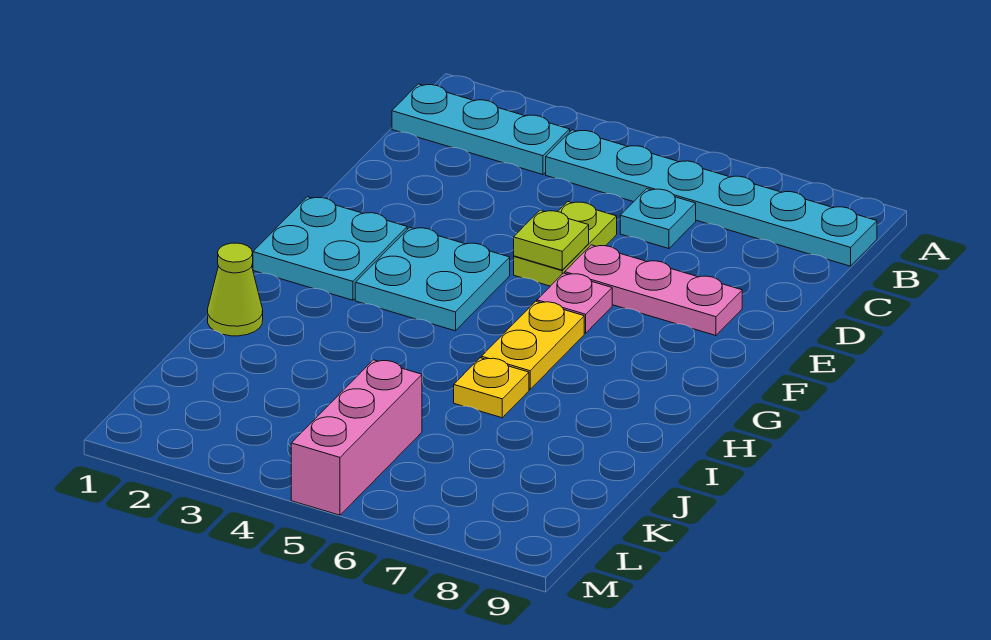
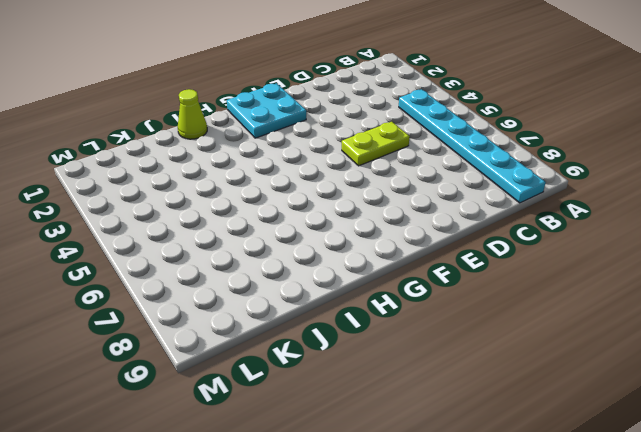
none -> cyan 1x3 plate [392,84,570,175]
none -> cyan 1x1 plate [620,189,696,249]
none -> pink 1x3 plate [565,245,742,336]

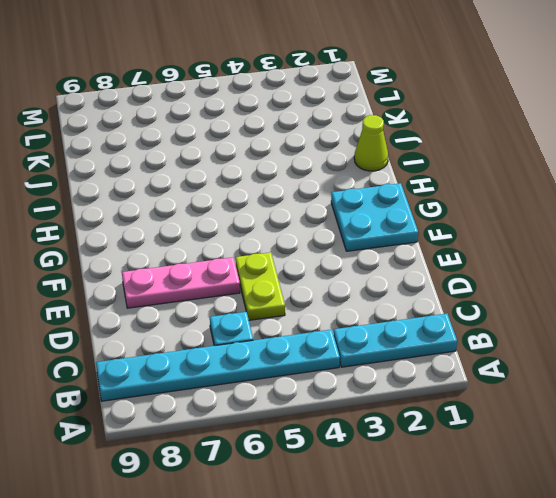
none -> cyan 2x2 plate [355,227,510,331]
none -> pink 1x1 plate [537,273,612,333]
none -> yellow 1x2 plate [481,301,584,389]

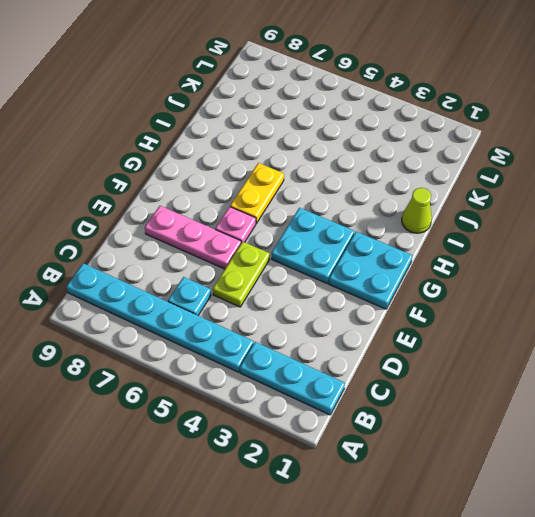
none -> yellow 1x1 plate [454,358,529,418]
none -> pink 1x3 brick [291,360,422,515]
none -> lime 1x1 plate [514,210,589,270]

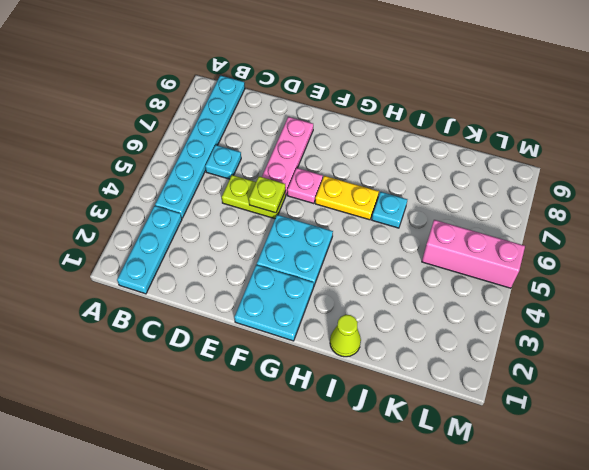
cyan 1x1 plate [372,192,407,228] -> yellow 1x1 plate [454,358,529,418]

